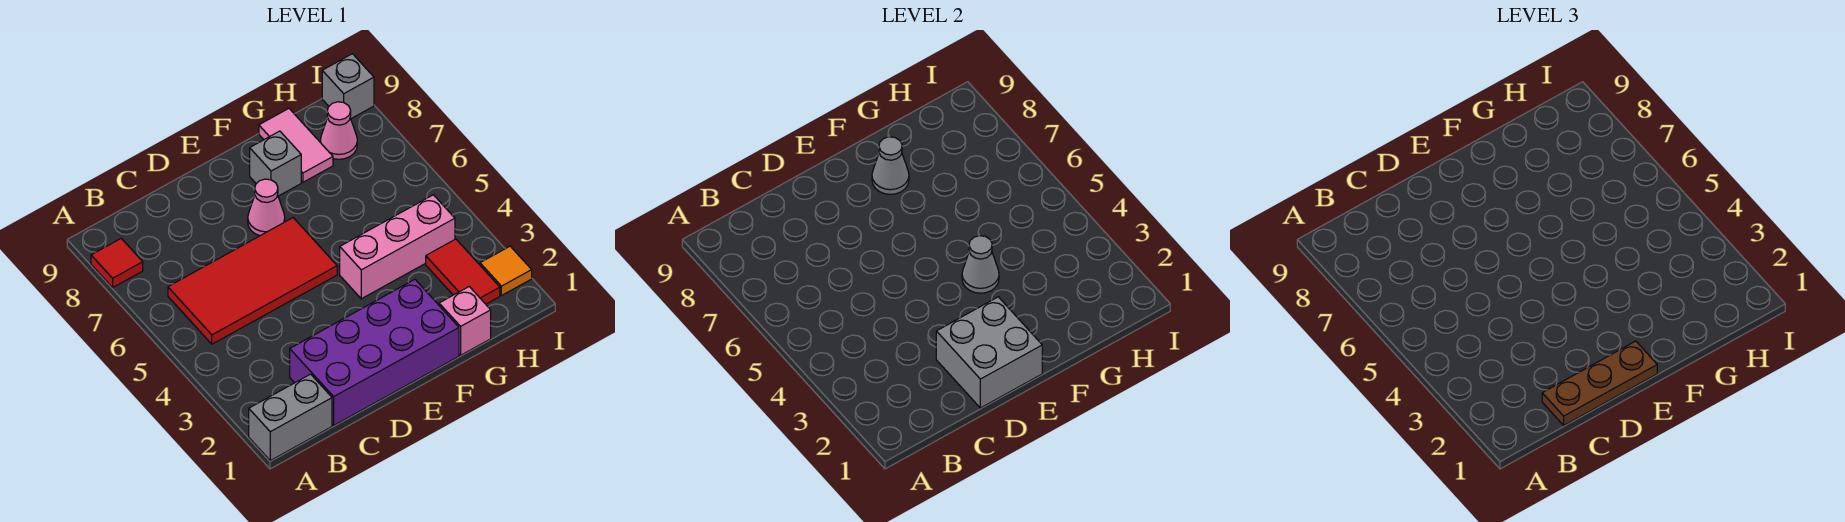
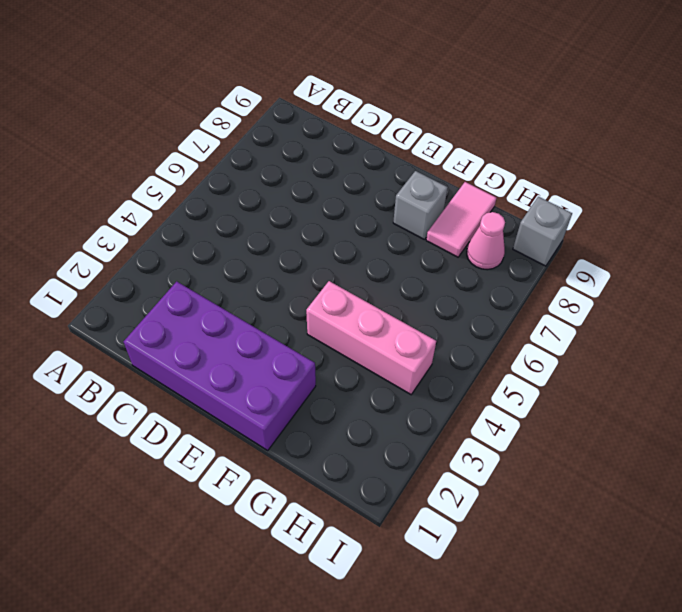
none -> grey 1x2 brick [249,374,332,461]
none -> red 1x1 tile [91,239,143,288]
none -> red 2x4 tile [168,218,337,344]

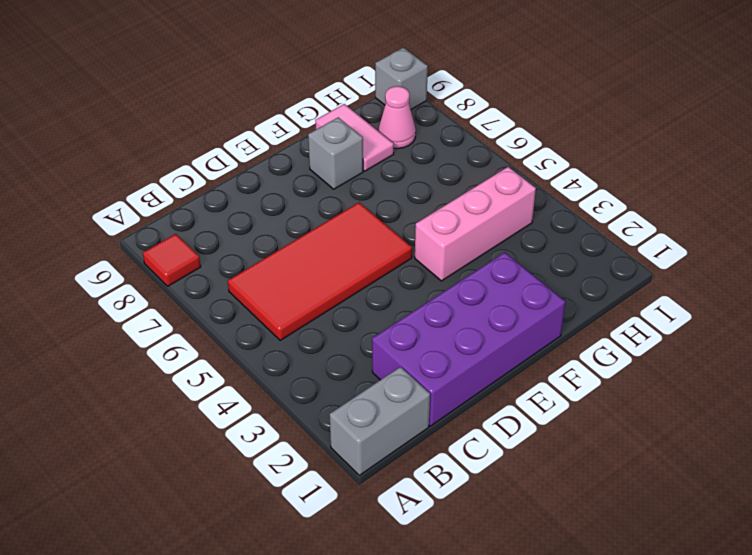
none -> pink 1x1 cone [248,179,285,236]
none -> pink 1x1 brick [439,287,491,355]
none -> red 1x2 tile [426,239,500,304]

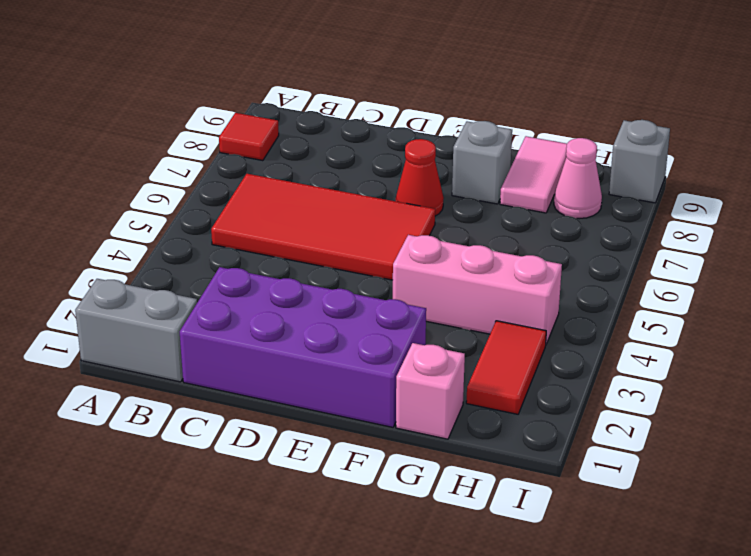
red 1x1 cone [396,139,444,216] -> pink 1x1 cone [248,179,285,236]
none -> orange 1x1 tile [480,246,532,296]
none -> grey 2x2 brick [936,297,1042,408]
none -> grey 1x1 cone [962,236,999,293]

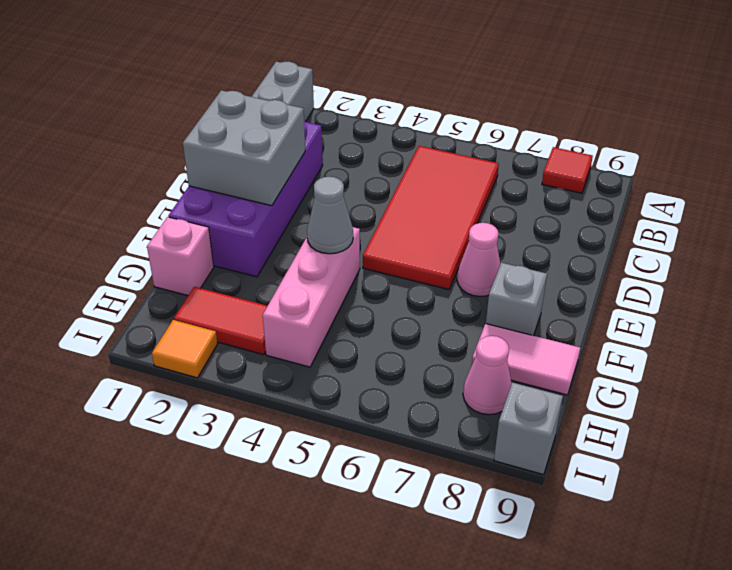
none -> grey 1x1 cone [872,137,909,194]
none -> brown 1x3 plate [1542,341,1657,425]

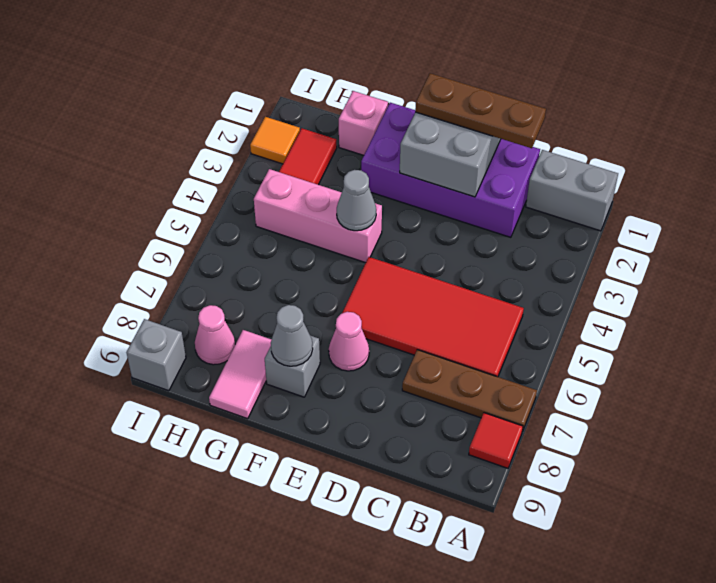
brown 1x3 plate [402,350,537,432] -> none

